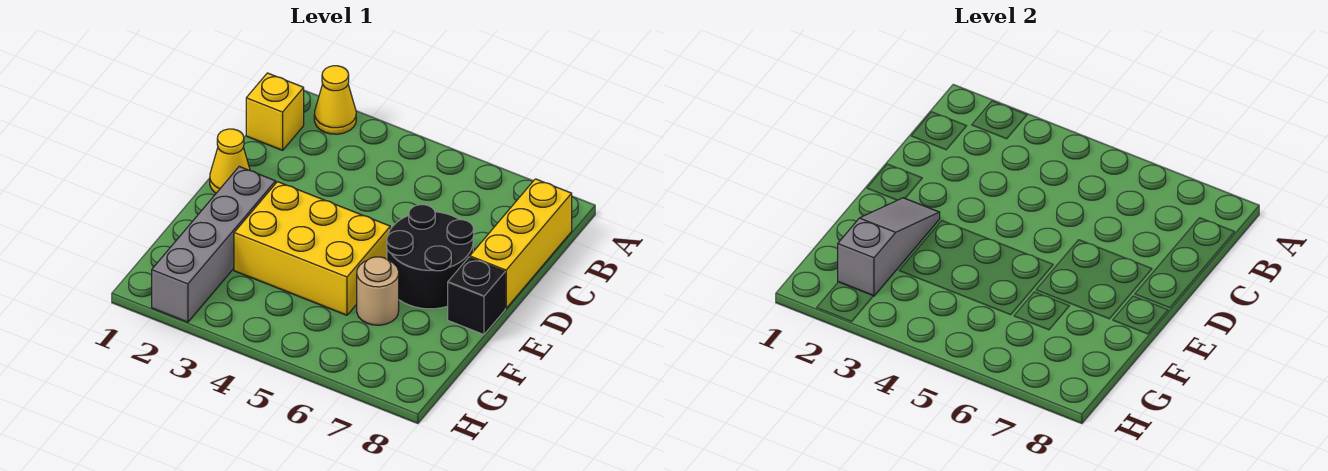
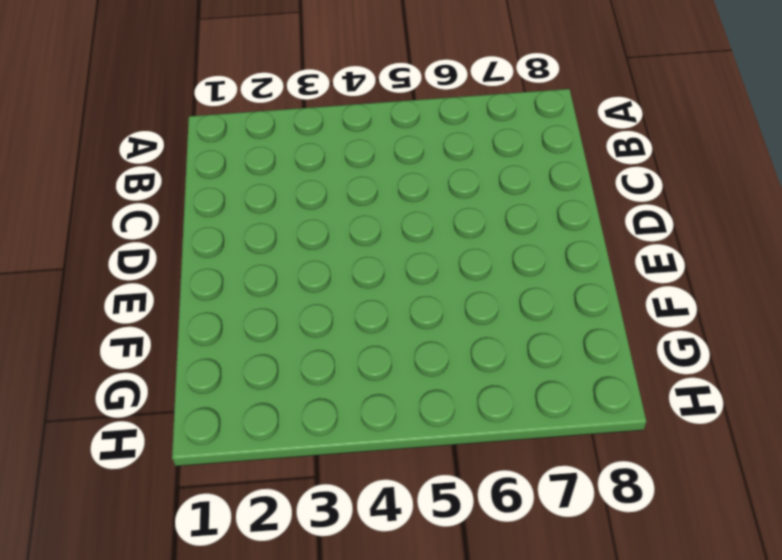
none -> yellow 1x1 cone [314,66,356,134]
none -> yellow 1x1 brick [246,73,304,150]

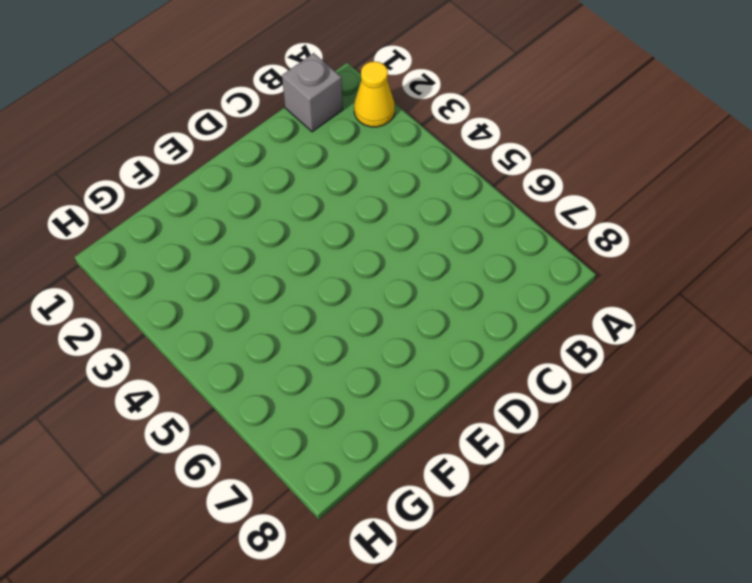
grey 1x1 brick [282,53,343,132] -> yellow 1x1 brick [246,73,304,150]
none -> yellow 1x3 brick [470,179,572,308]
none -> yellow 1x1 cone [210,129,250,193]

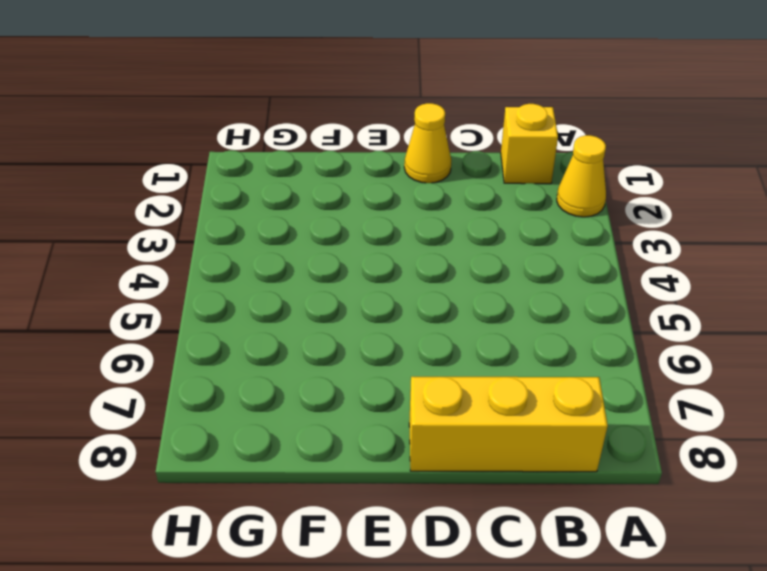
none -> black 2x2 round brick [387,205,474,309]
none -> grey 1x4 brick [152,167,276,322]

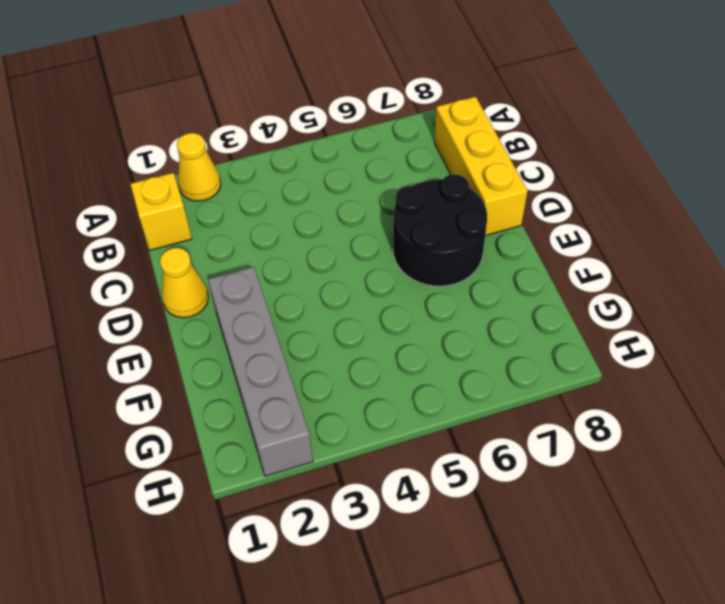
none -> yellow 2x3 brick [234,182,390,315]
none -> black 1x1 brick [448,257,505,335]

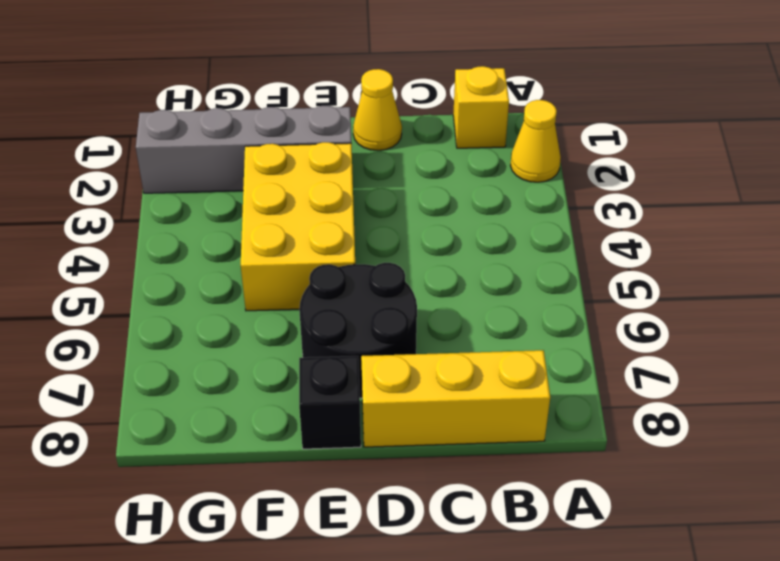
none -> tan 1x1 round brick [357,257,399,325]
none -> grey 1x3 slope [838,198,940,296]

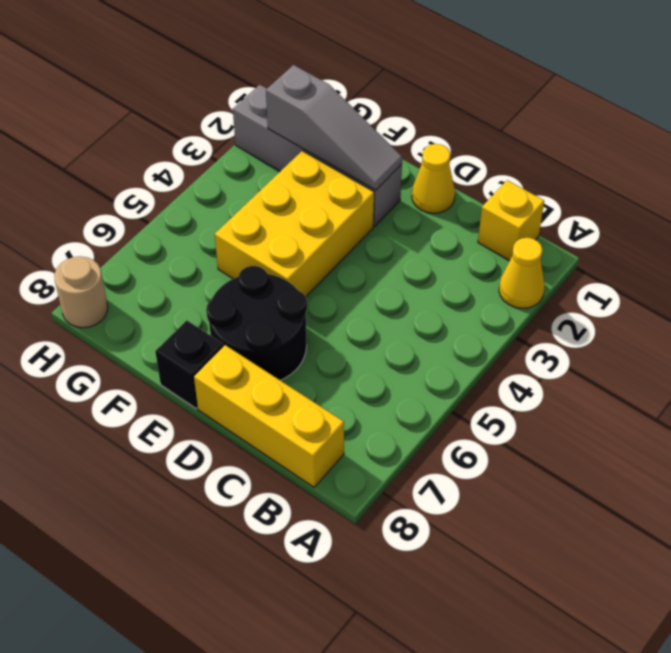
tan 1x1 round brick [54,256,108,328] -> tan 1x1 round brick moved to [357,257,399,325]

